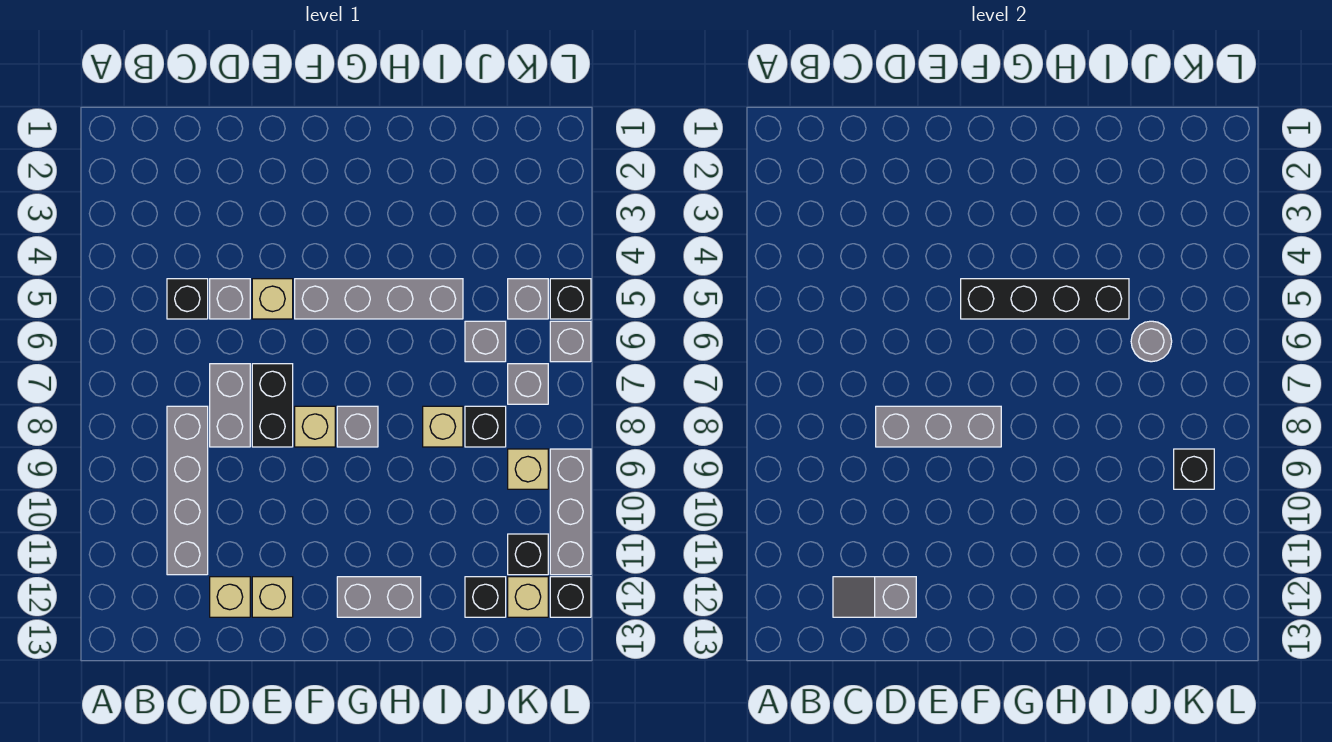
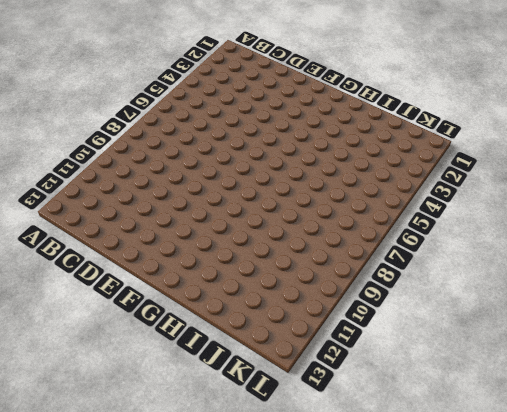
none -> black 1x1 brick [167,279,208,319]
none -> grey 1x4 brick [167,406,208,575]
none -> grey 1x1 brick [210,279,250,319]
none -> grey 1x2 brick [210,364,250,447]

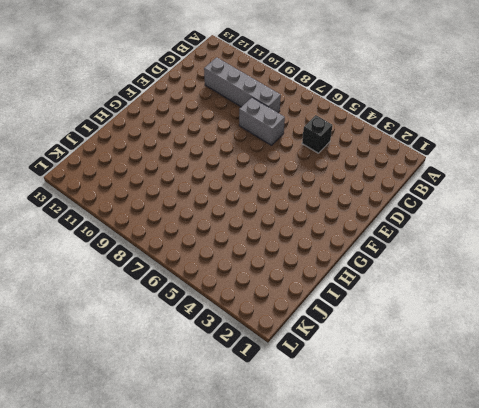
none -> grey 1x1 brick [210,279,250,319]
none -> tan 1x1 brick [210,577,250,617]
none -> tan 1x1 brick [252,279,293,319]
none -> black 1x2 brick [252,364,293,447]

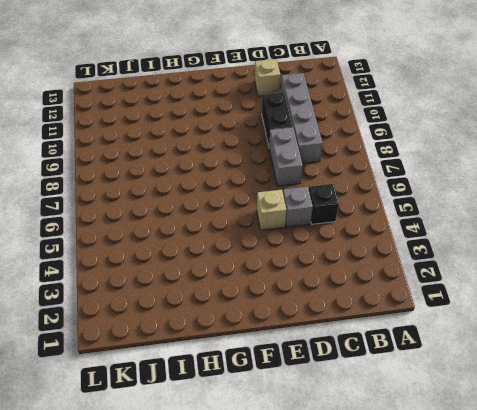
black 1x2 brick [262,92,293,146] -> black 1x2 brick moved to [252,364,293,447]
none -> tan 1x1 brick [252,577,293,617]
none -> grey 1x4 brick [295,279,463,319]
none -> tan 1x1 brick [295,406,335,447]
none -> grey 1x1 brick [337,406,378,447]

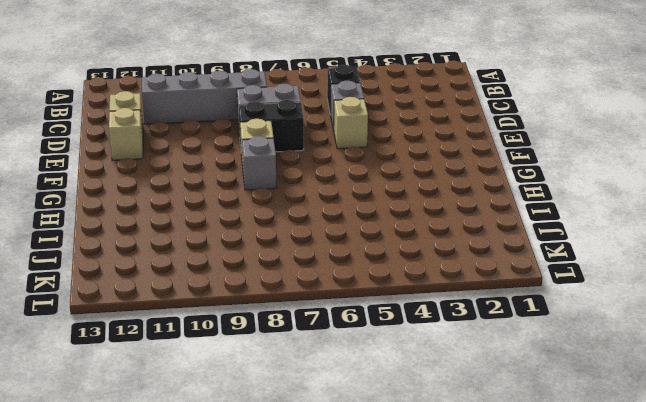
none -> grey 1x4 brick [295,279,463,319]
none -> grey 1x2 brick [337,577,421,617]
none -> tan 1x1 brick [423,406,463,447]
none -> grey 1x1 brick [465,321,506,362]

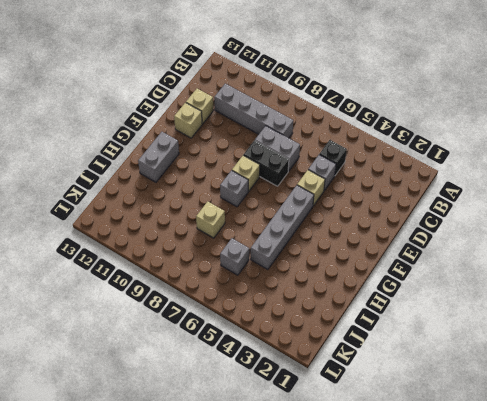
none -> black 1x1 brick [465,406,506,447]
none -> black 1x1 brick [465,577,506,617]
none -> grey 1x1 brick [508,279,548,319]
none -> grey 1x1 brick [508,364,548,404]

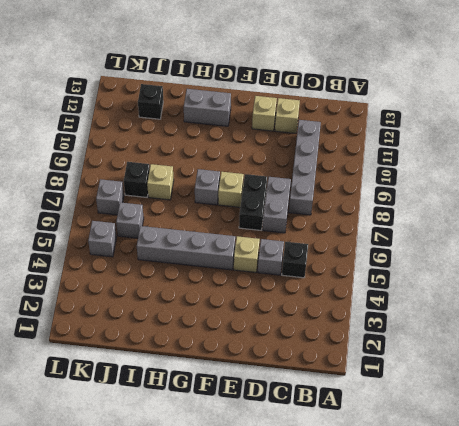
none -> tan 1x1 brick [508,449,548,489]
none -> black 1x1 brick [508,534,548,575]
none -> tan 1x1 brick [508,577,548,617]
none -> black 1x1 brick [550,279,591,319]

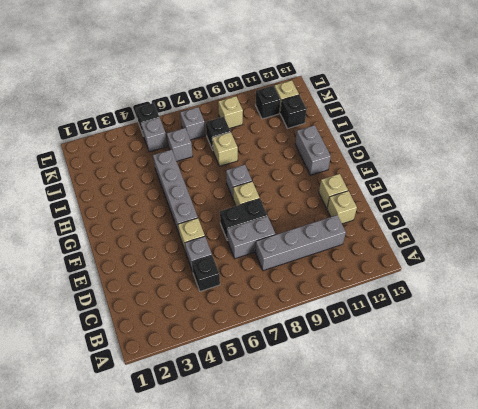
none -> grey 1x1 brick [550,321,591,362]
none -> grey 1x3 brick [550,449,591,575]
none -> black 1x1 brick [550,577,591,617]
none -> grey 1x2 slope [833,577,916,617]

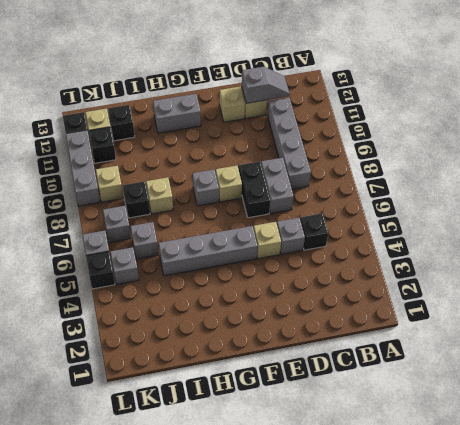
none -> grey 1x3 brick [876,406,1001,447]
none -> black 1x4 brick [961,279,1129,319]
none -> grey 1x1 round brick [1131,321,1172,362]
none -> black 1x1 brick [1174,449,1214,489]

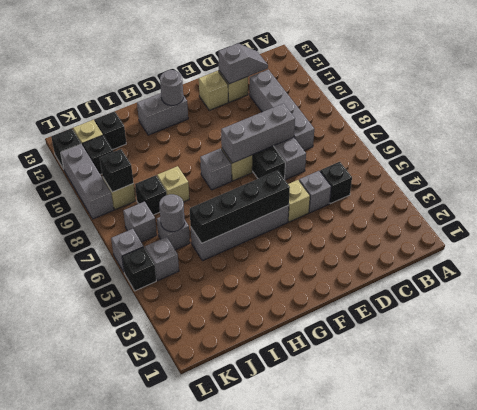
grey 1x1 round brick [160,70,183,105] -> none

